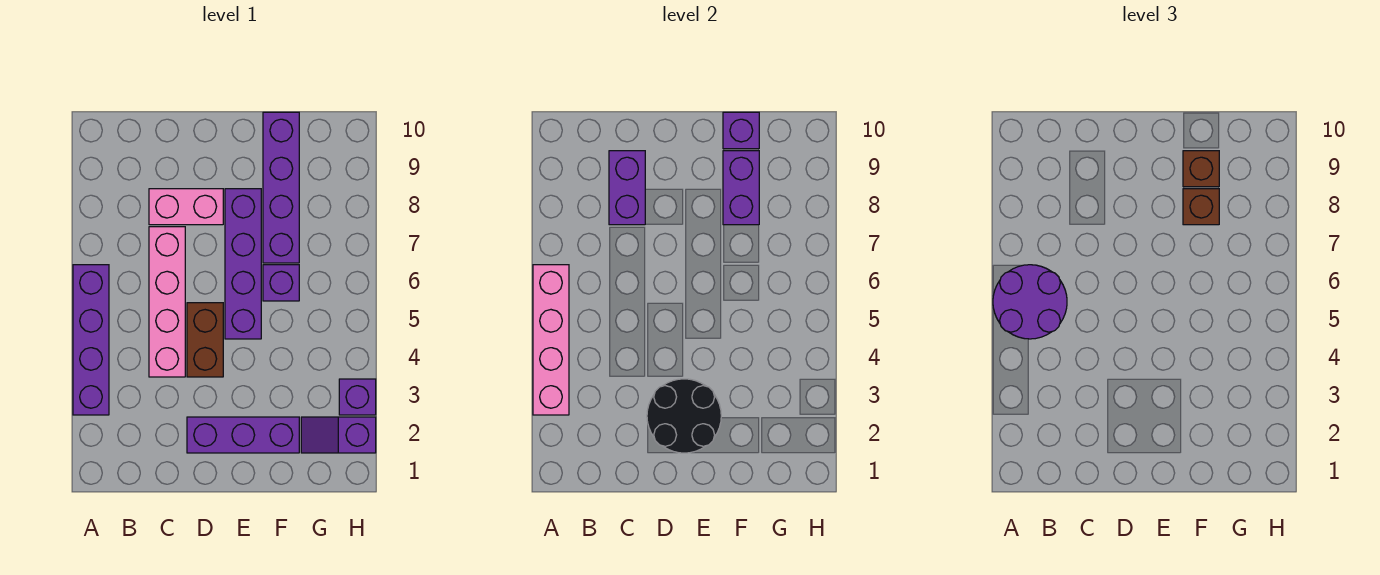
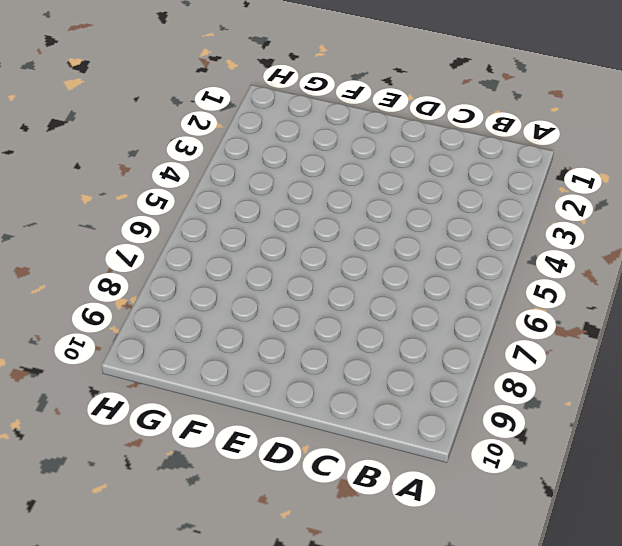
none -> purple 1x4 brick [73,265,109,415]
none -> pink 1x4 brick [149,227,185,377]
none -> pink 1x2 brick [149,189,223,225]

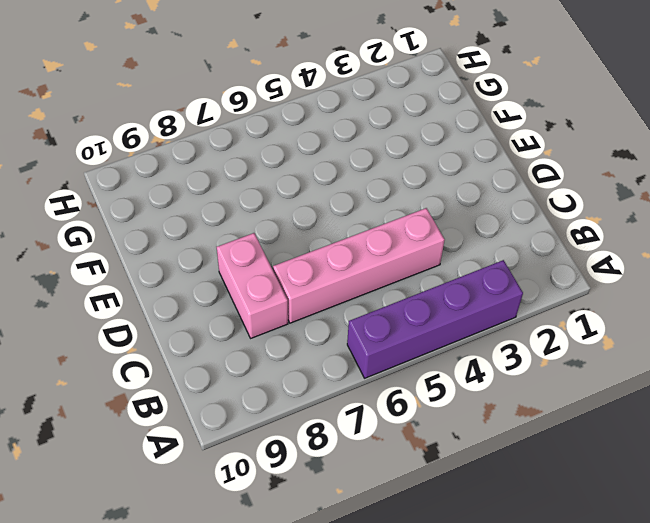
none -> purple 1x3 brick [187,417,299,453]
none -> brown 1x2 brick [187,303,223,377]
none -> purple 1x4 brick [225,189,261,339]

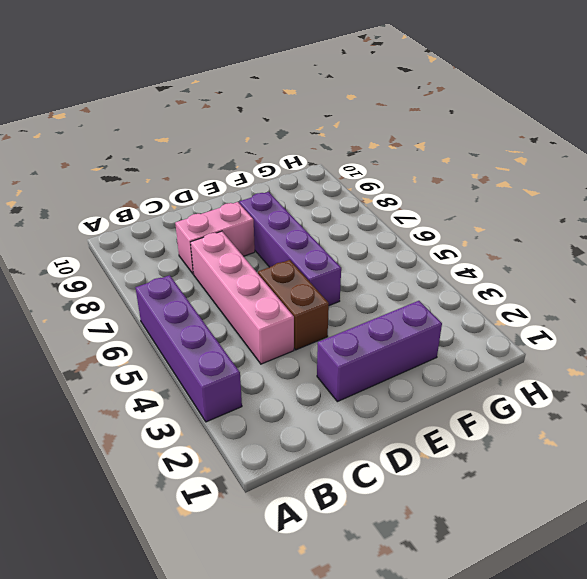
none -> purple 1x1 brick [263,265,299,301]
none -> purple 1x4 brick [263,112,299,263]
none -> purple 1x2 slope [301,417,376,453]

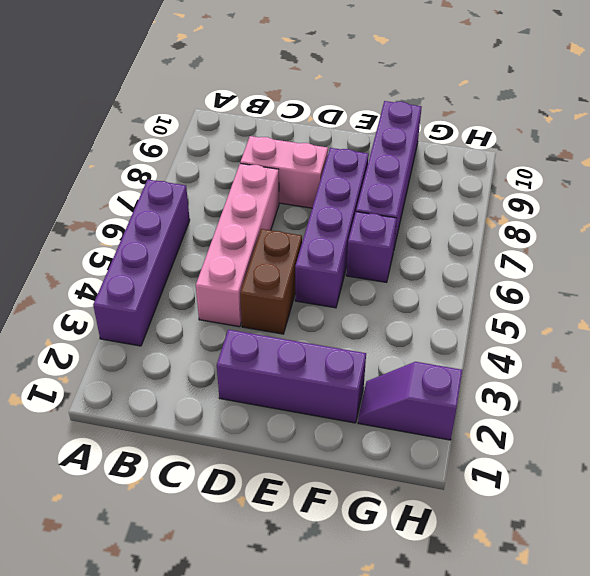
none -> purple 1x1 brick [339,379,376,415]
none -> pink 1x4 brick [533,265,569,415]
none -> purple 1x2 brick [609,151,645,225]

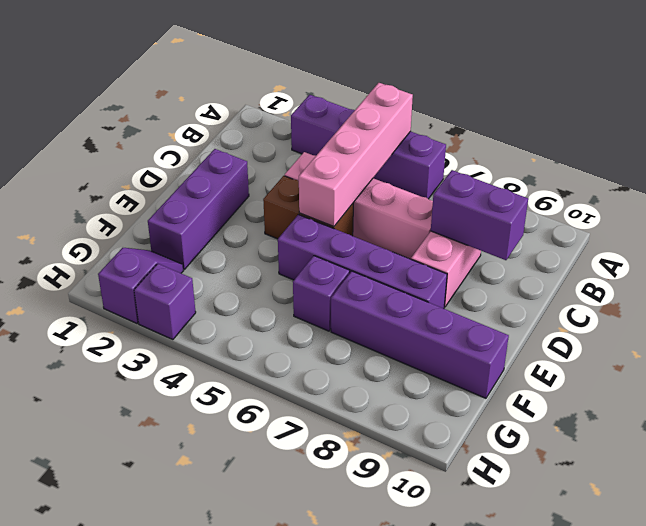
pink 1x4 brick [299,83,413,226] -> pink 1x4 brick turned to [533,265,569,415]
none -> black 2x2 round brick [647,379,721,453]
none -> purple 1x2 brick [723,151,759,225]
none -> purple 1x1 brick [723,112,759,149]

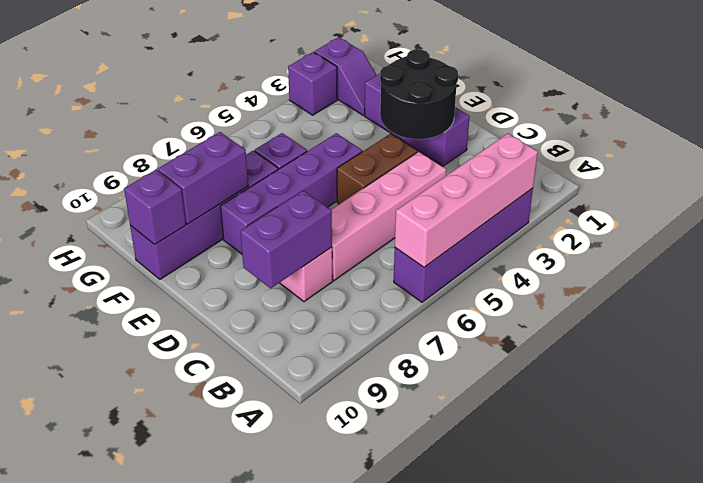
none -> purple 2x2 round brick [993,265,1067,339]
none -> brown 1x1 brick [1183,189,1219,225]
none -> brown 1x1 brick [1183,151,1219,187]

